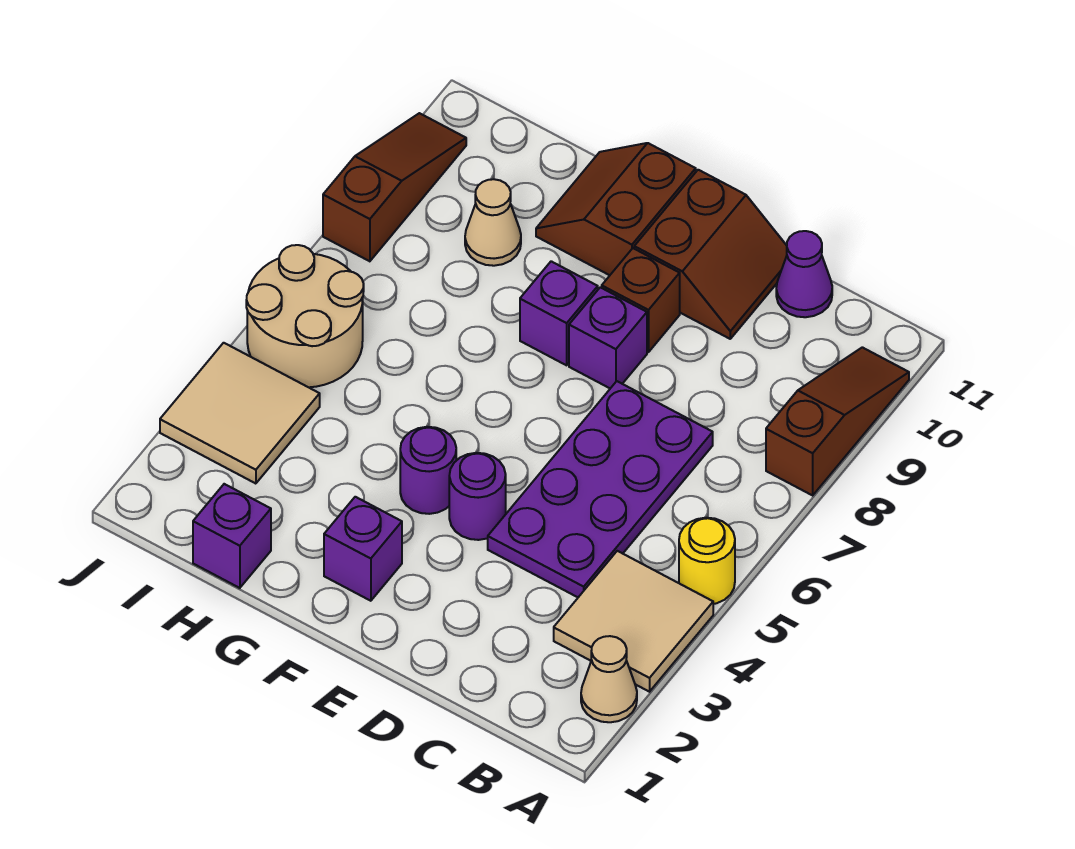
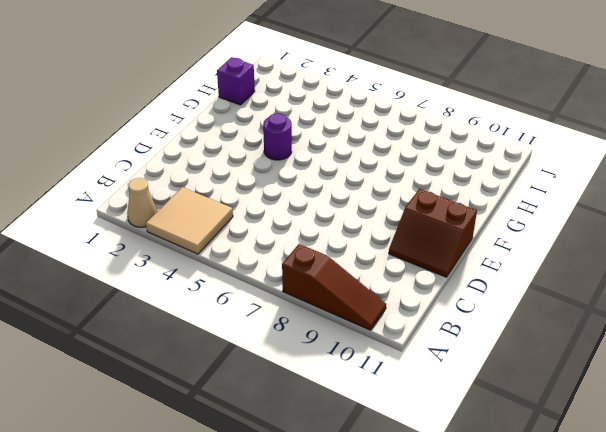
none -> yellow 1x1 round brick [679,518,735,604]
none -> purple 2x4 plate [488,381,713,597]
none -> purple 1x1 cone [776,231,832,317]

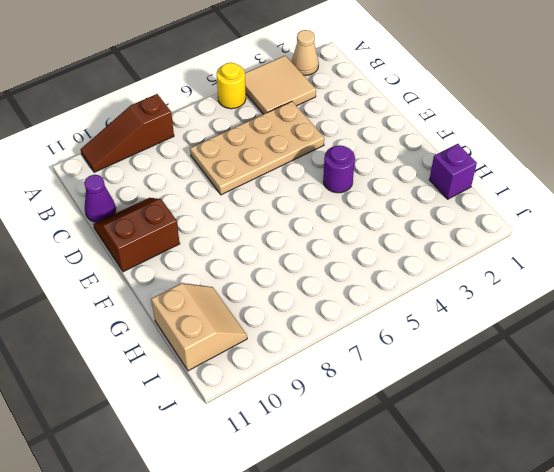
tan 2x4 plate [190,101,324,195] -> purple 2x4 plate [488,381,713,597]
tan 2x2 slope [151,283,247,371] -> none
none -> purple 1x1 round brick [449,453,506,540]
none -> purple 1x1 brick [569,287,647,388]
none -> brown 1x1 brick [602,248,680,352]

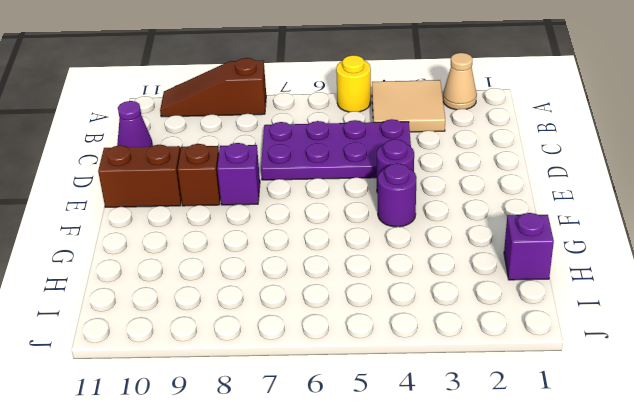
none -> purple 1x1 brick [324,497,402,601]
none -> purple 1x1 brick [520,261,598,365]
none -> brown 2x2 slope [536,143,696,275]

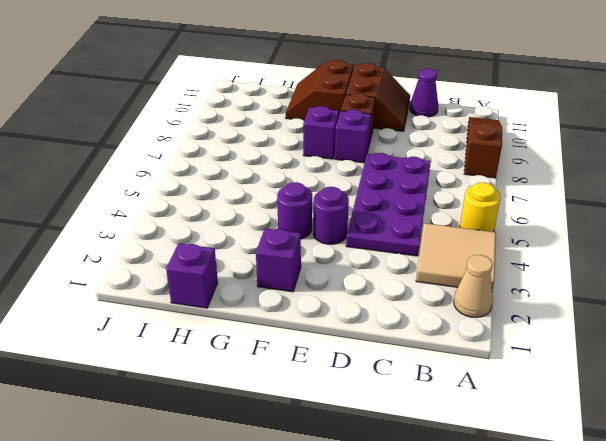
none -> tan 1x1 cone [465,179,521,266]
none -> tan 2x2 tile [160,343,320,484]
none -> tan 2x2 round brick [246,245,364,387]

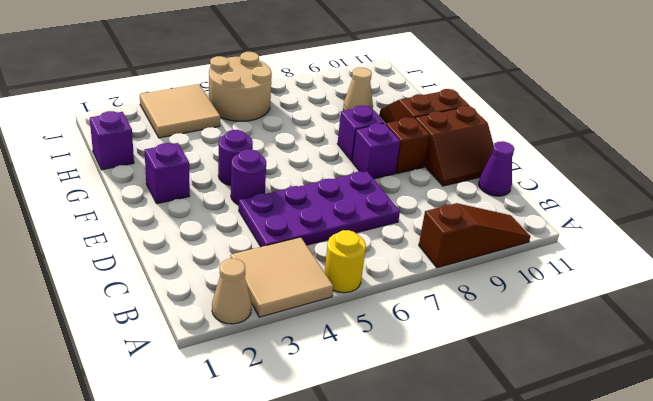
none -> brown 1x3 slope [323,113,466,261]

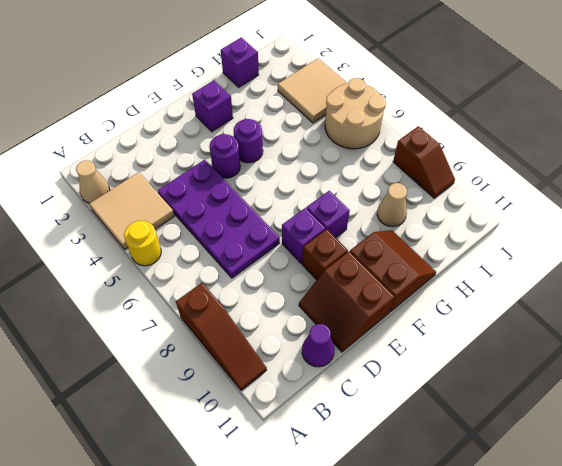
brown 1x2 slope [393,126,455,198] -> brown 1x3 slope [323,113,466,261]

